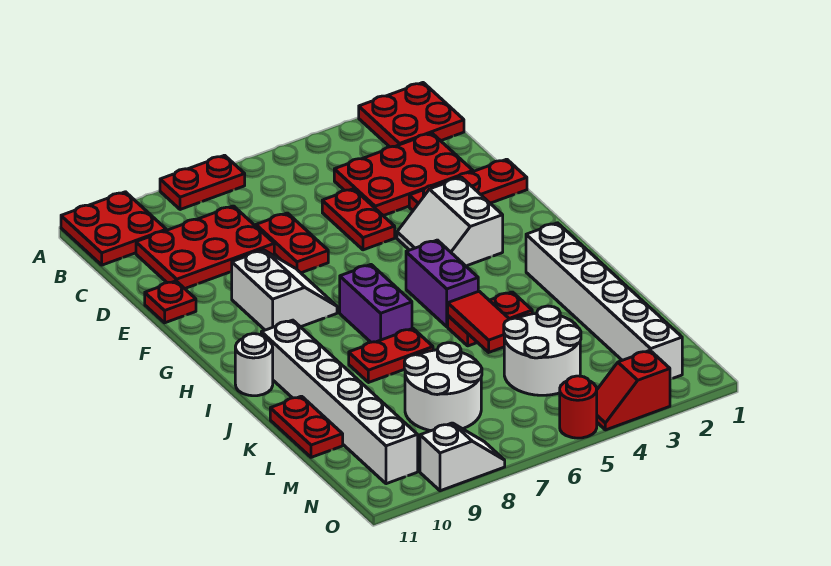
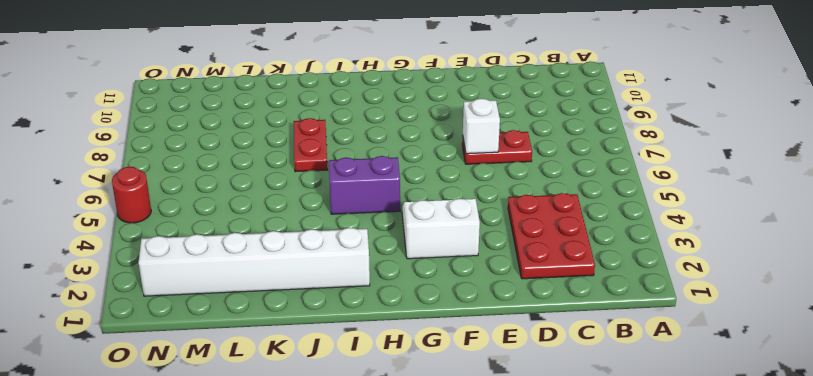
white 1x1 brick [463,99,500,154] -> none
none -> red 2x2 plate [359,83,464,147]
none -> red 1x2 plate [160,155,245,210]
none -> red 2x2 plate [61,192,166,265]

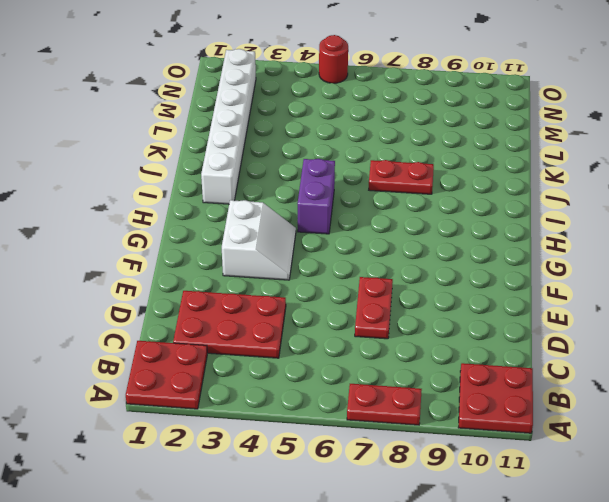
none -> red 2x3 plate [136,206,274,289]
none -> red 1x2 plate [322,189,395,250]
none -> red 1x3 plate [409,159,527,210]

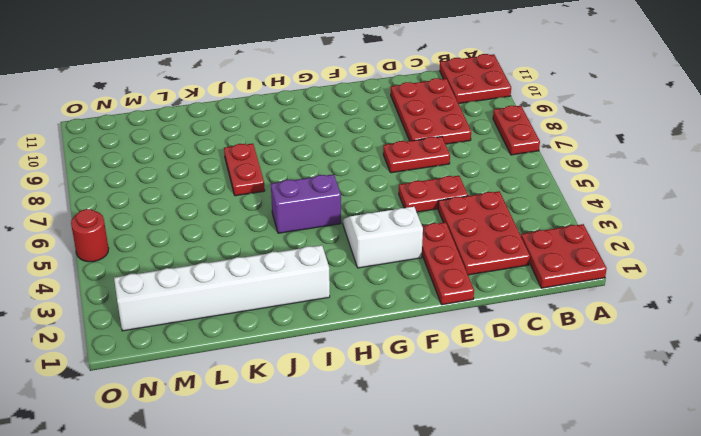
none -> red 1x1 plate [145,281,196,323]
none -> white 2x2 slope [232,250,337,330]
none -> purple 1x2 brick [340,265,412,342]

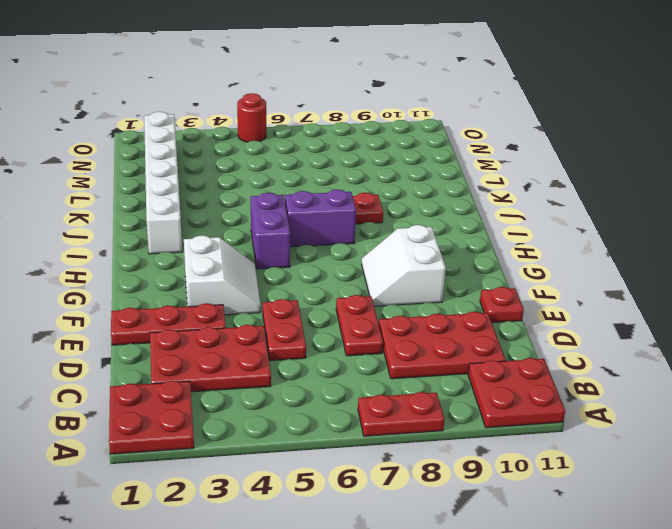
purple 1x2 brick [285,190,356,247] -> purple 1x2 brick turned to [340,265,412,342]
none -> white 1x6 brick [261,320,418,484]
none -> white 1x1 round brick [235,334,273,396]
none -> red 1x2 plate [448,292,532,346]

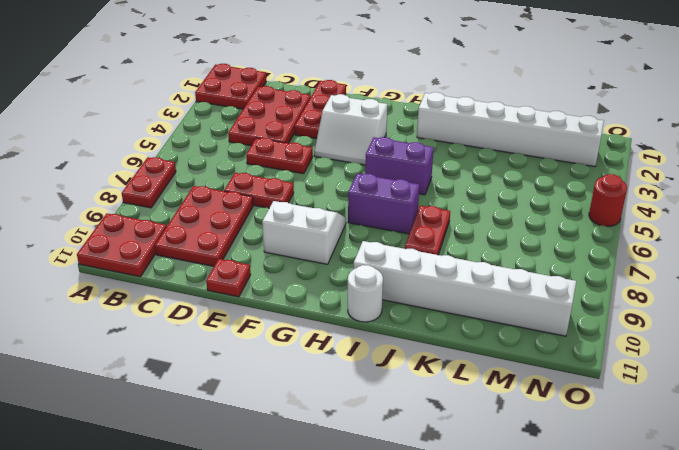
none -> red 1x2 plate [448,292,532,346]
none -> red 1x2 plate [270,396,343,457]
none -> white 2x2 round brick [504,306,581,395]

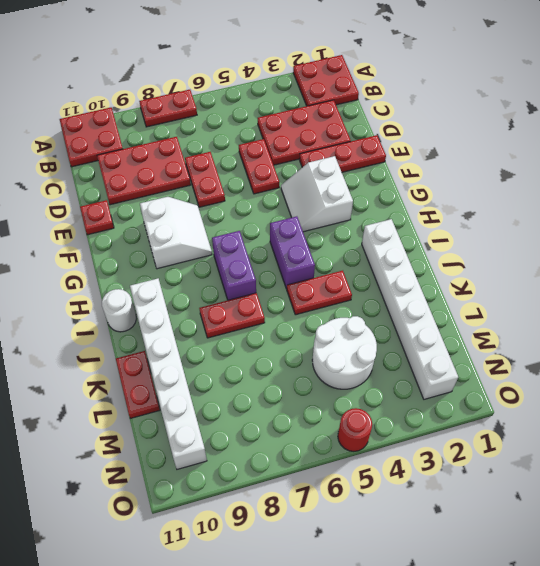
none -> white 2x2 round brick [404,343,482,431]
none -> red 1x2 slope [597,350,670,430]
none -> white 1x2 slope [420,423,505,491]

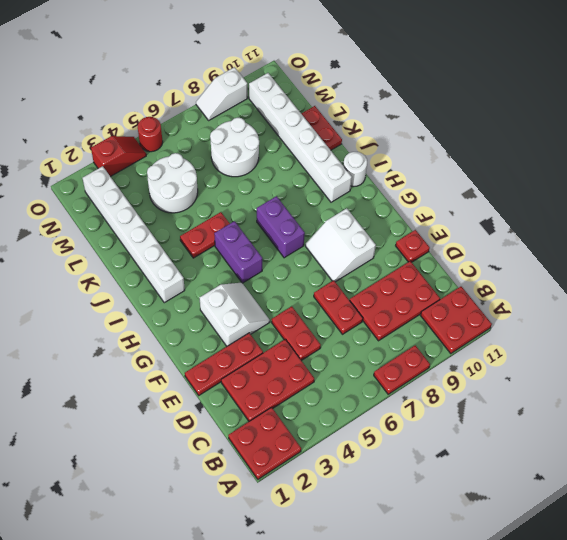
none -> red 1x2 plate [349,328,433,383]
none -> red 1x2 tile [448,291,509,352]

